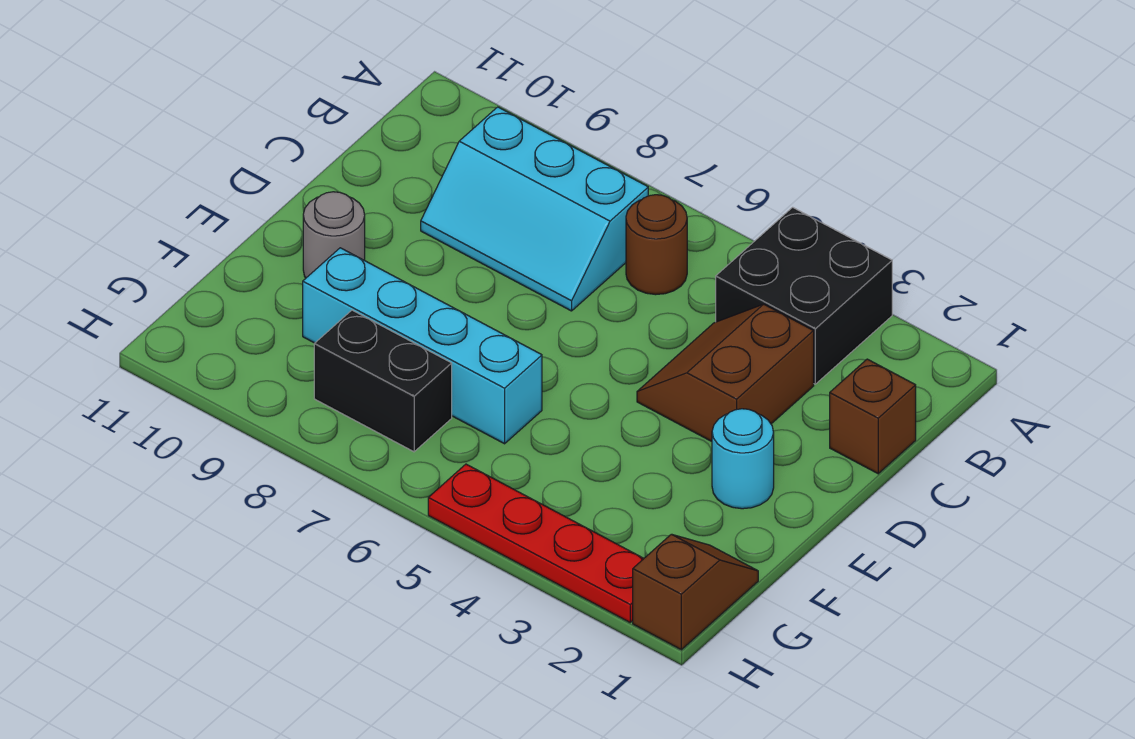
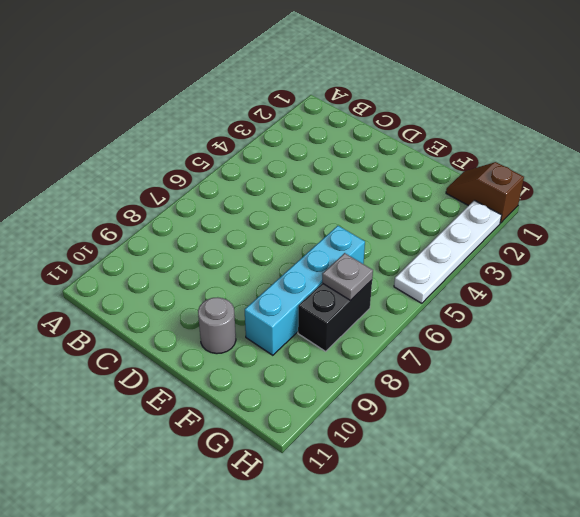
grey 1x1 plate [322,253,373,301] -> none
white 1x4 plate [394,200,502,303] -> red 1x4 plate [428,464,644,622]
none -> black 2x2 brick [716,207,892,384]
none -> brown 1x1 round brick [626,195,687,295]

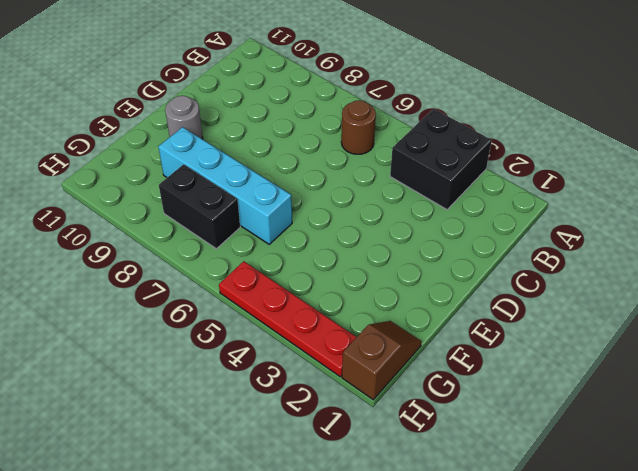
none -> cyan 2x3 slope [421,107,648,311]
none -> brown 1x1 brick [830,359,916,474]

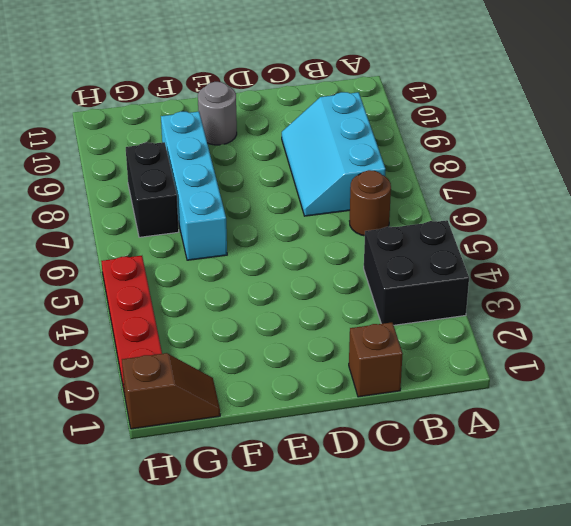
none -> brown 2x2 slope [637,304,814,441]
none -> cyan 1x1 round brick [712,409,774,509]

